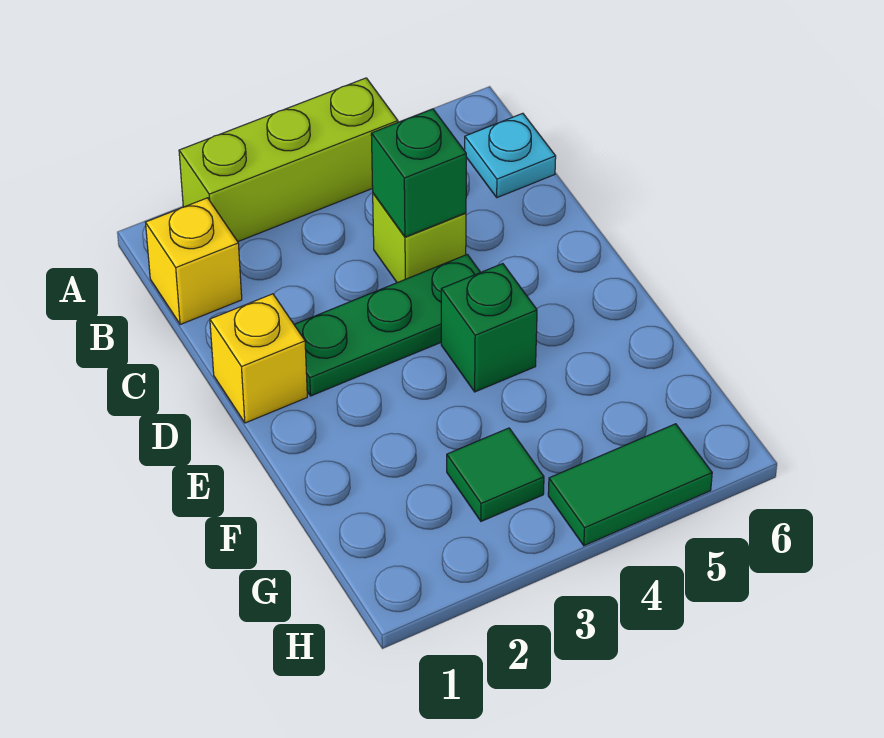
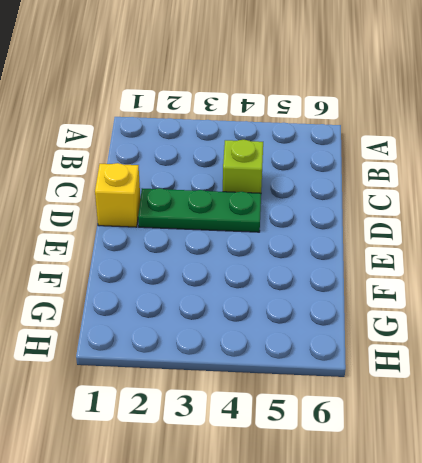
none -> lime 1x3 brick [179,78,398,242]
none -> yellow 1x1 brick [146,198,242,325]

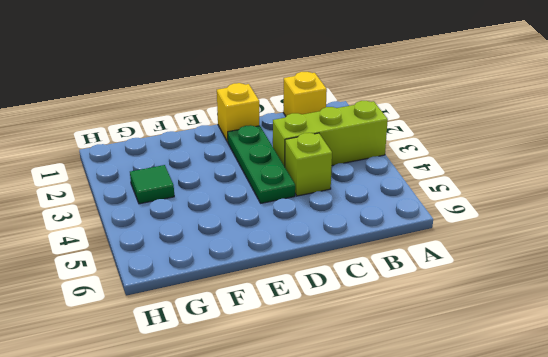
lime 1x3 brick [273,101,388,167] -> lime 1x3 brick turned to [179,78,398,242]
none -> cyan 1x1 plate [465,113,556,198]
none -> green 1x1 brick [441,264,537,392]

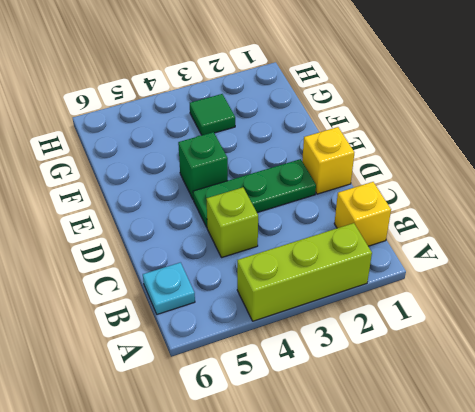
none -> green 1x2 tile [548,424,712,546]
none -> green 1x1 brick [371,109,466,237]

